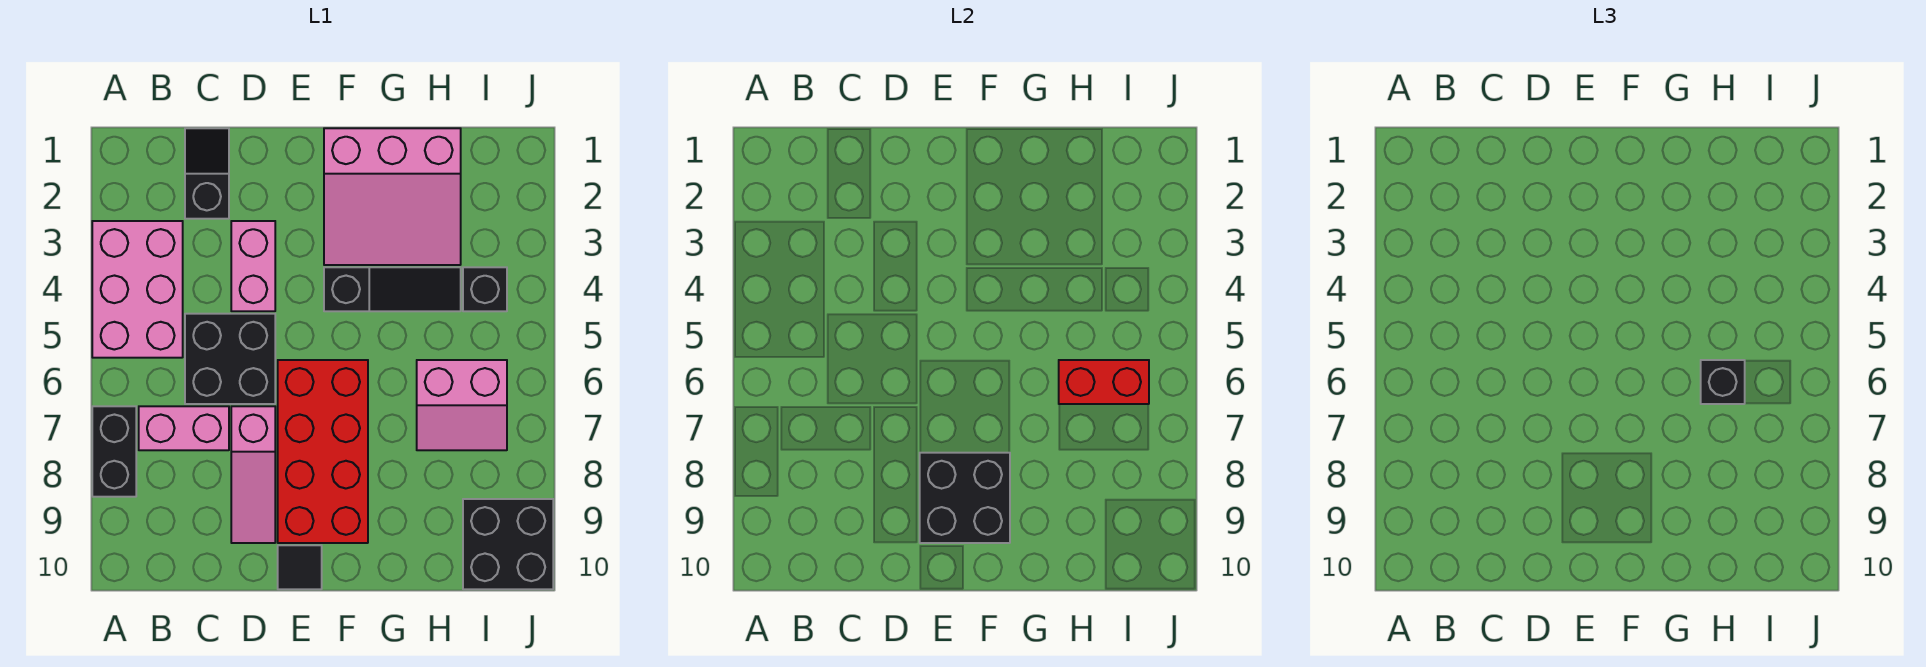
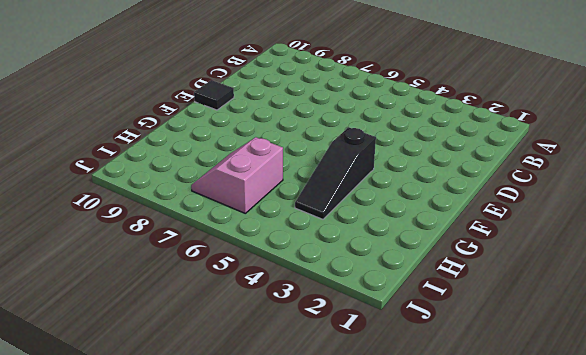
none -> pink 2x3 brick [92,221,183,358]
none -> black 1x2 brick [92,406,136,497]
none -> pink 1x2 brick [139,406,229,450]

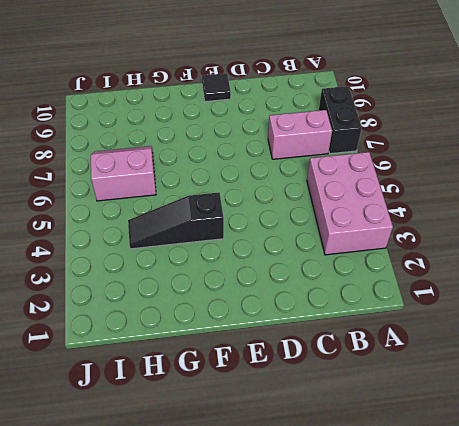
none -> black 1x2 slope [185,128,229,219]
none -> black 2x2 brick [185,314,275,404]
none -> pink 1x2 brick [231,221,275,311]

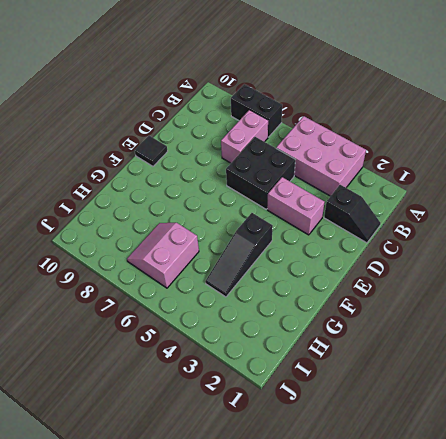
none -> pink 1x3 slope [231,406,275,543]
none -> red 2x4 brick [278,360,368,543]
none -> pink 3x3 slope [324,128,461,265]

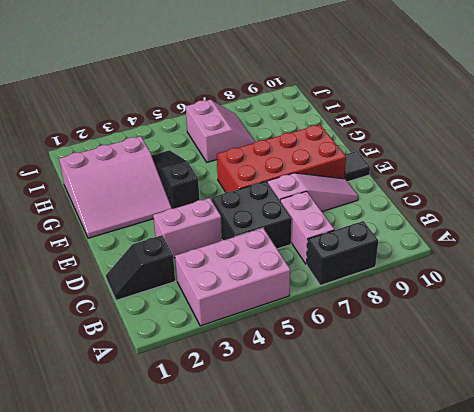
pink 3x3 slope [59,136,172,238] -> pink 3x3 slope turned to [324,128,461,265]
none -> black 1x1 brick [463,267,507,311]
none -> black 2x2 brick [463,499,553,589]
none -> black 2x2 brick [920,453,1010,543]

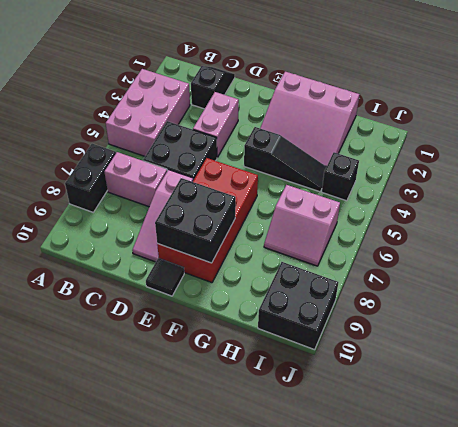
none -> red 1x2 brick [1059,360,1149,404]
none -> black 1x1 brick [1701,360,1745,404]

